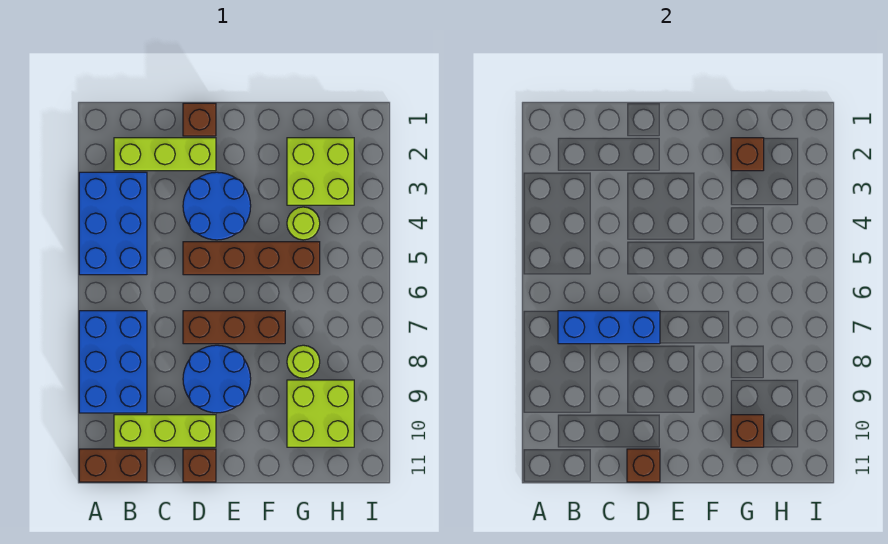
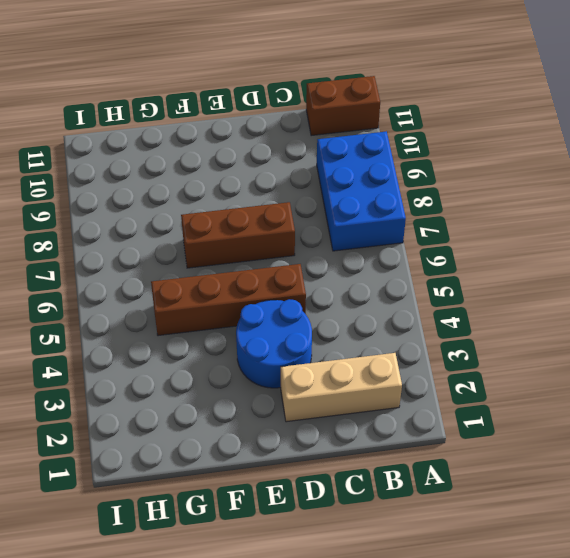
tan 1x3 brick [281,353,402,422] -> lime 1x3 brick [114,138,216,171]
none -> blue 2x3 brick [79,172,147,275]
none -> lime 1x3 brick [114,415,216,447]
none -> brown 1x1 brick [183,103,216,136]

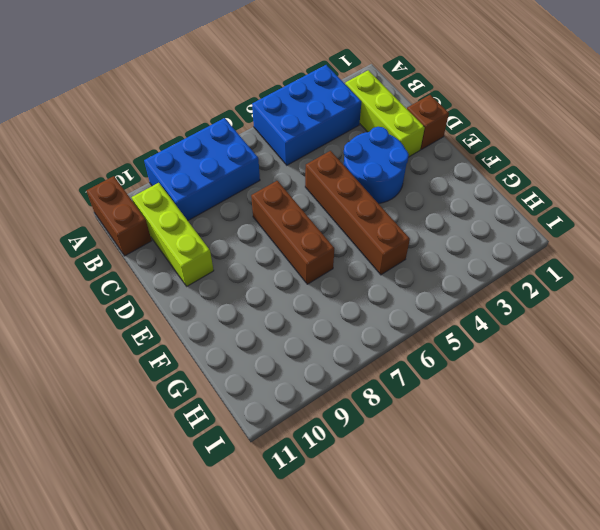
none -> blue 2x2 round brick [183,345,251,413]
none -> brown 1x1 brick [183,449,216,482]
none -> lime 2x2 brick [287,138,354,205]

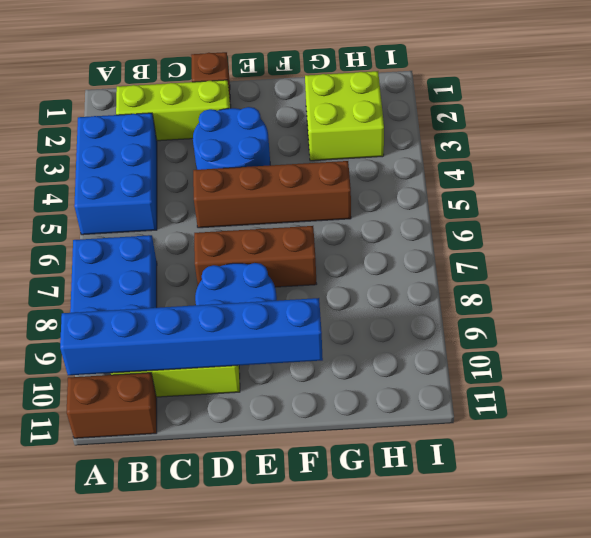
blue 1x6 brick [60,298,323,375] -> none
none -> brown 1x1 brick [183,449,216,482]
none -> lime 1x1 round brick [287,207,320,240]
none -> lime 1x1 round brick [287,345,320,378]

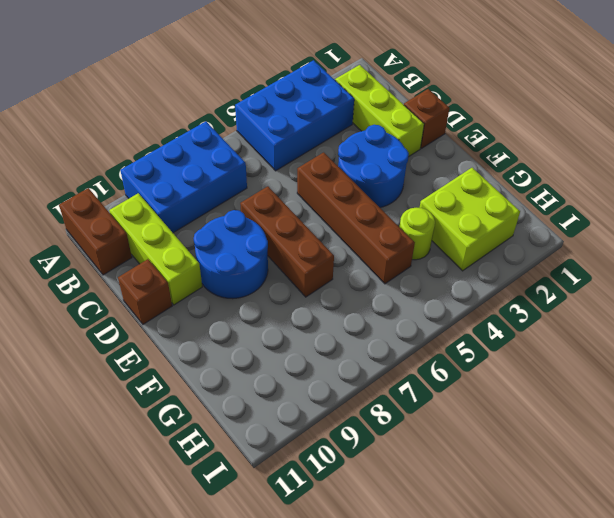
none -> lime 1x1 round brick [287,345,320,378]
none -> lime 2x2 brick [287,380,354,447]
none -> blue 1x3 brick [558,311,660,344]

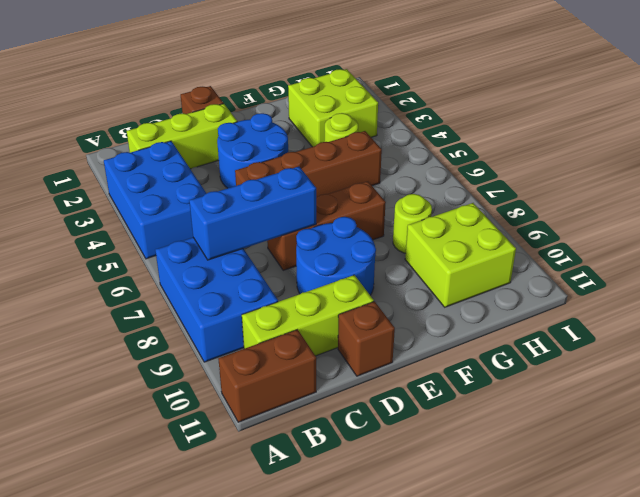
none -> brown 1x1 brick [627,449,660,482]
none -> brown 1x1 brick [731,138,764,171]
none -> brown 1x1 brick [731,415,764,447]

